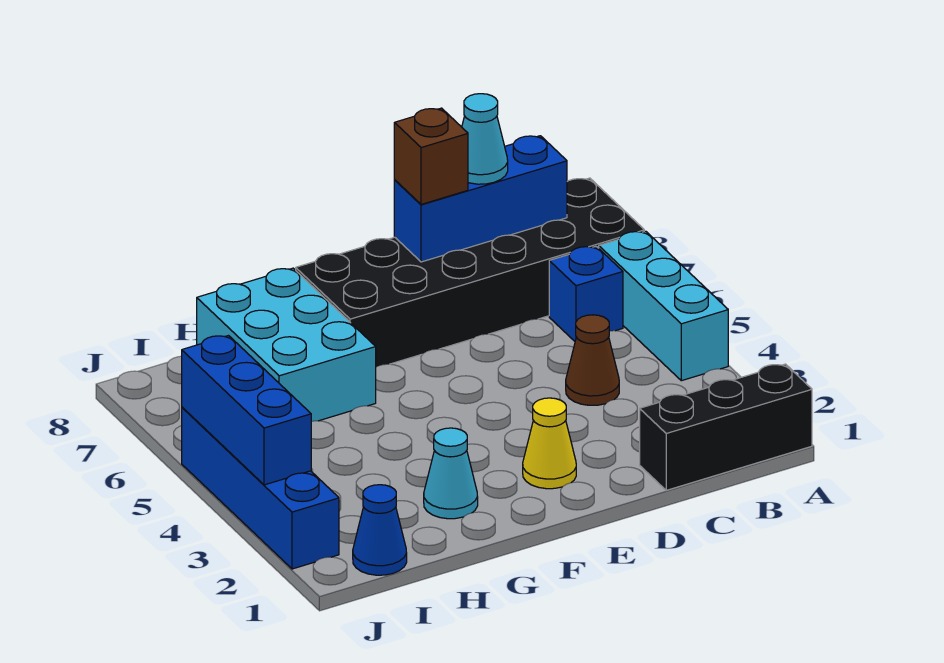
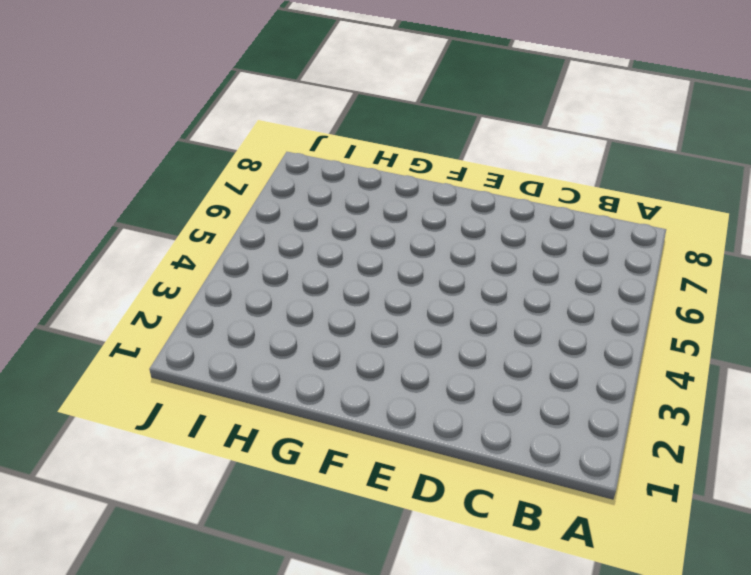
none -> black 1x3 brick [640,364,812,490]
none -> cyan 1x3 brick [599,231,728,381]
none -> black 2x6 brick [296,178,644,367]

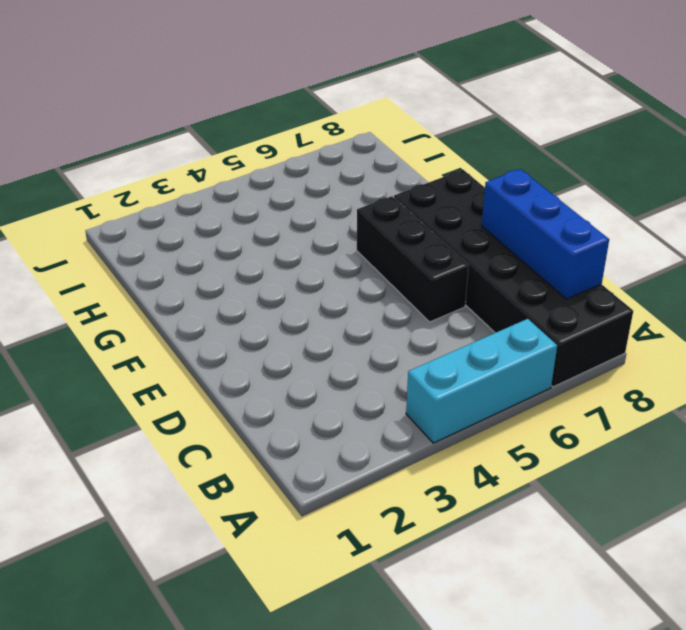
black 1x3 brick [357,196,469,322] -> black 1x3 brick moved to [640,364,812,490]
none -> blue 1x1 brick [549,246,623,341]
none -> brown 1x1 cone [566,315,619,405]
none -> yellow 1x1 cone [523,398,576,489]

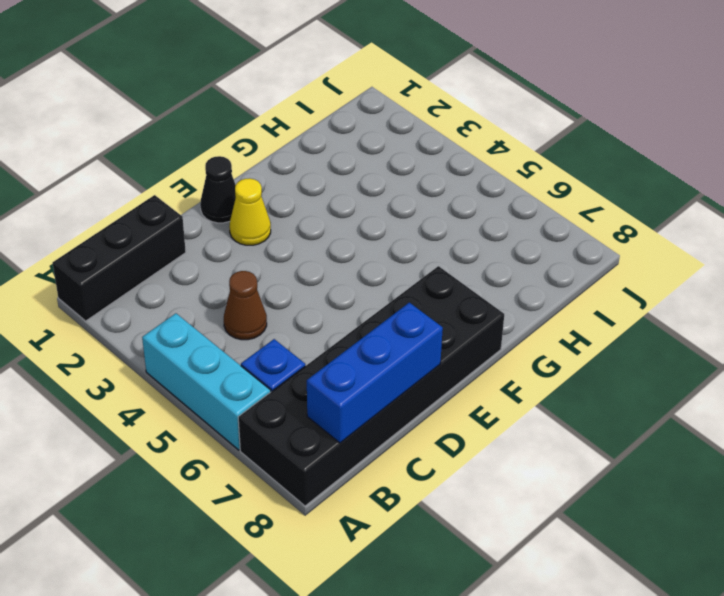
black 1x1 cone [200,156,236,223] -> none
none -> cyan 1x1 cone [424,428,478,519]
none -> cyan 2x3 brick [197,268,376,421]
none -> blue 1x1 cone [353,485,407,575]

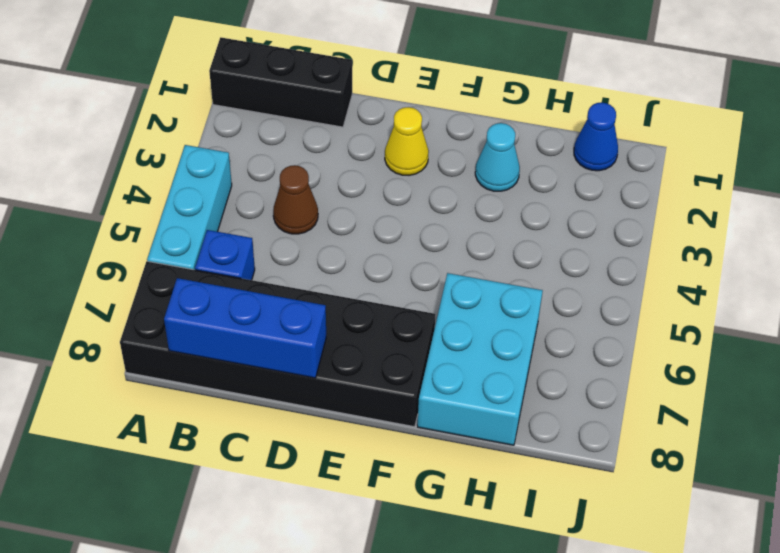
none -> blue 1x4 brick [182,407,339,569]
none -> blue 1x3 brick [182,336,311,485]
none -> cyan 1x1 cone [462,94,508,184]

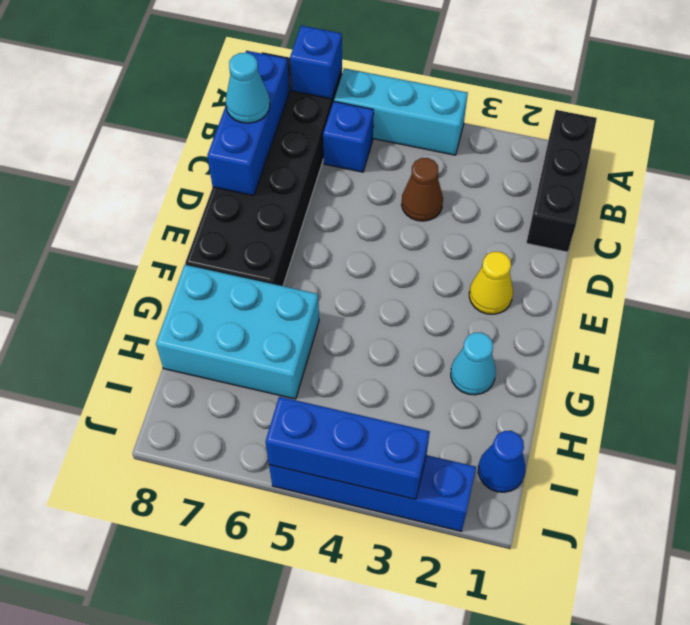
blue 1x1 brick [290,26,342,99] -> none
none -> brown 1x1 brick [394,108,468,204]

